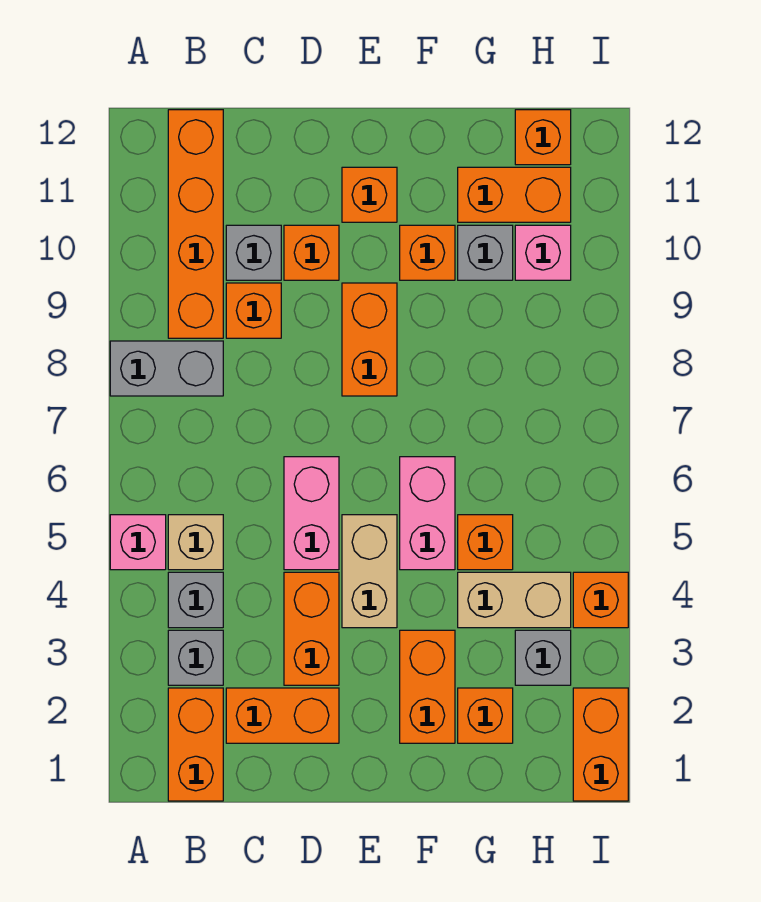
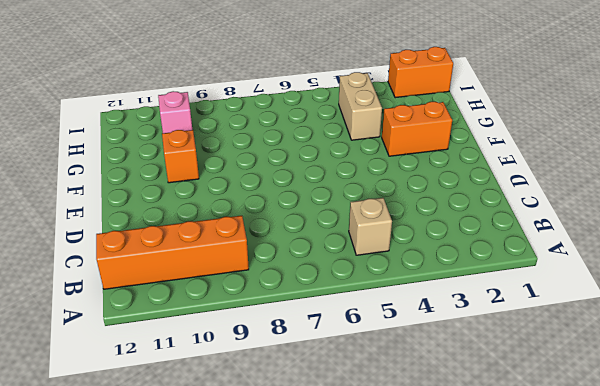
none -> pink 1x1 brick [110,515,166,570]
none -> grey 1x2 brick [110,341,223,396]
none -> orange 1x2 brick [168,688,223,801]

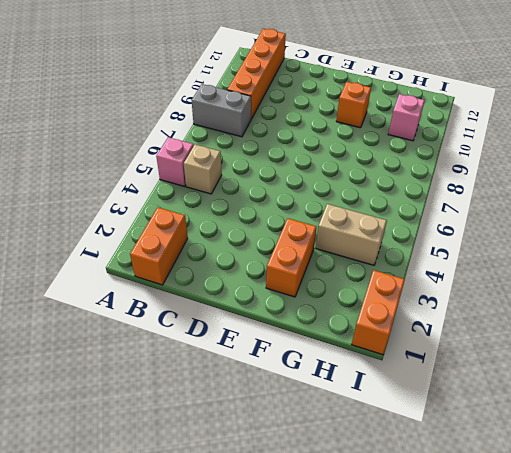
none -> grey 1x1 brick [168,630,223,685]
none -> grey 1x1 brick [168,572,223,628]
none -> orange 1x2 brick [226,688,339,743]

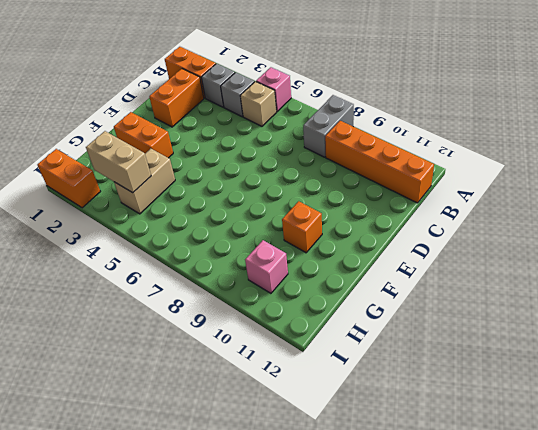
tan 1x2 brick [86,131,151,193] -> tan 1x2 brick moved to [342,515,397,628]
none -> orange 1x1 brick [226,283,281,338]
none -> grey 1x1 brick [226,225,281,280]
none -> orange 1x2 brick [284,572,339,685]

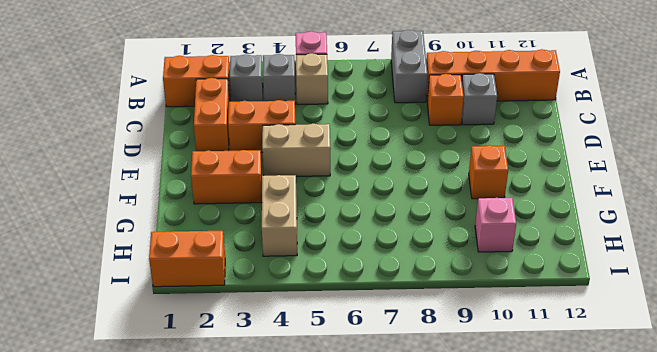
none -> pink 1x2 brick [284,457,339,570]
none -> orange 1x1 brick [284,225,339,280]
none -> orange 1x2 brick [342,283,397,396]

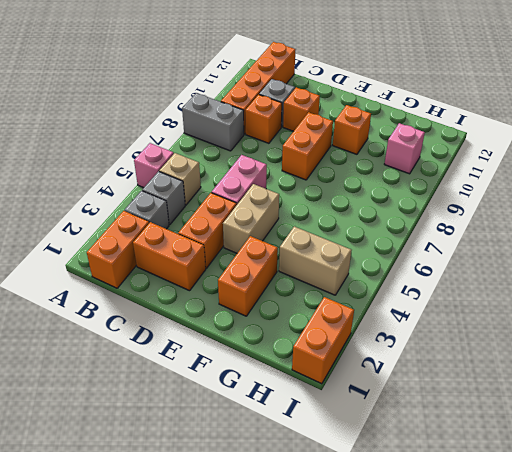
none -> orange 1x1 brick [342,167,397,222]
none -> pink 1x2 brick [400,457,455,570]
none -> orange 1x1 brick [458,688,513,743]

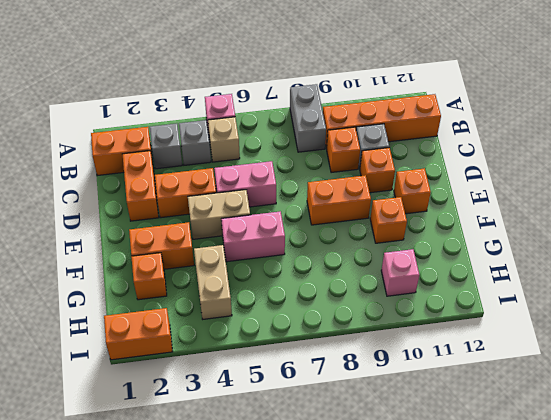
none -> orange 1x1 brick [458,515,513,570]
none -> grey 1x1 brick [458,225,513,280]
none -> orange 1x2 brick [458,167,571,222]

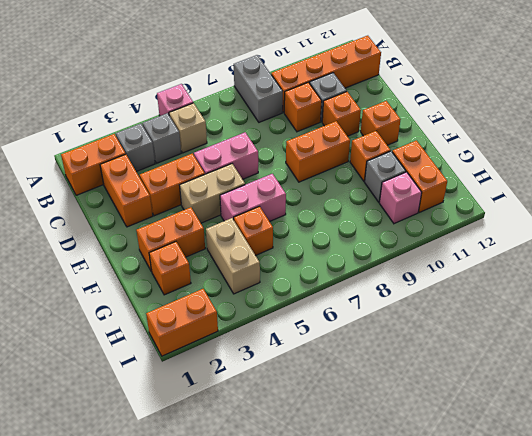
none -> grey 1x1 brick [515,630,571,685]
none -> orange 1x1 brick [515,110,571,165]
none -> orange 1x1 brick [573,572,628,628]

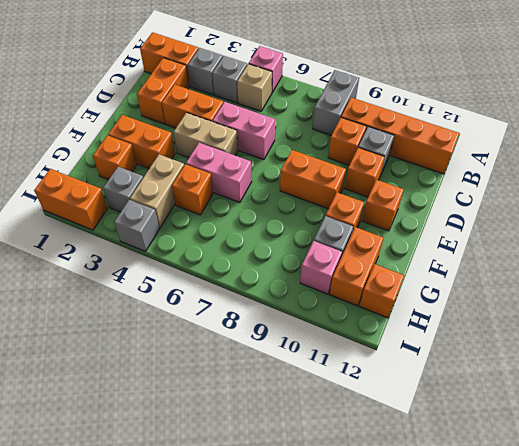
grey 1x1 brick [114,200,159,251] -> orange 1x1 brick [573,572,628,628]

